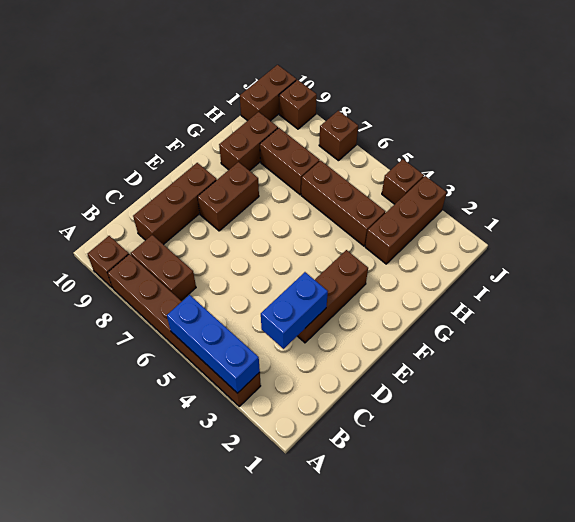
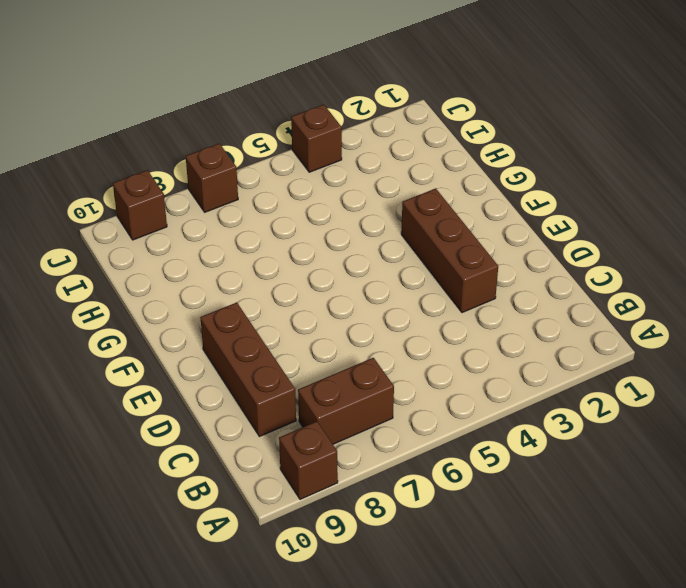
none -> brown 1x6 brick [108,254,261,406]
none -> brown 1x2 brick [197,162,259,231]
none -> brown 1x2 brick [219,112,278,171]

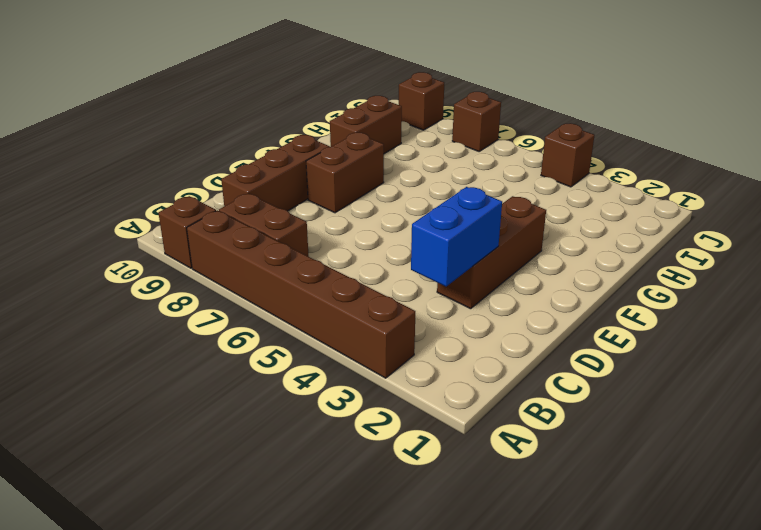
none -> brown 1x3 brick [365,176,447,264]
none -> brown 1x3 brick [301,161,385,246]
none -> brown 1x2 brick [260,128,320,195]

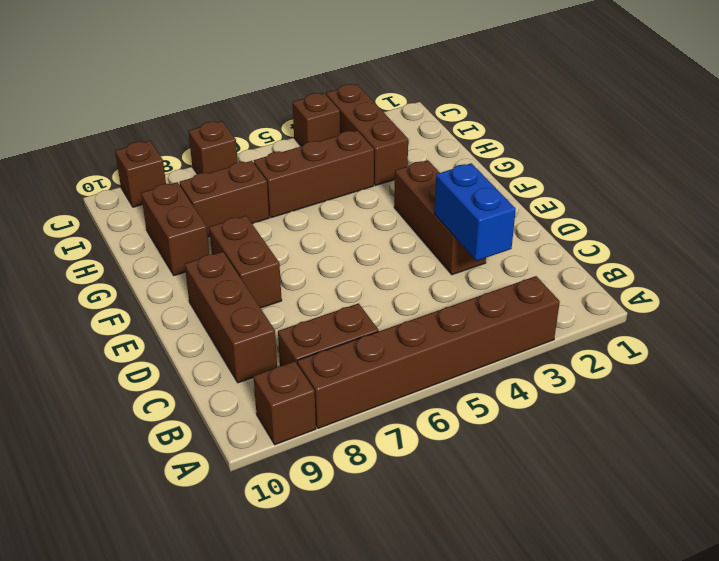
none -> brown 1x2 brick [240,65,296,121]
none -> blue 1x3 brick [167,295,260,393]

